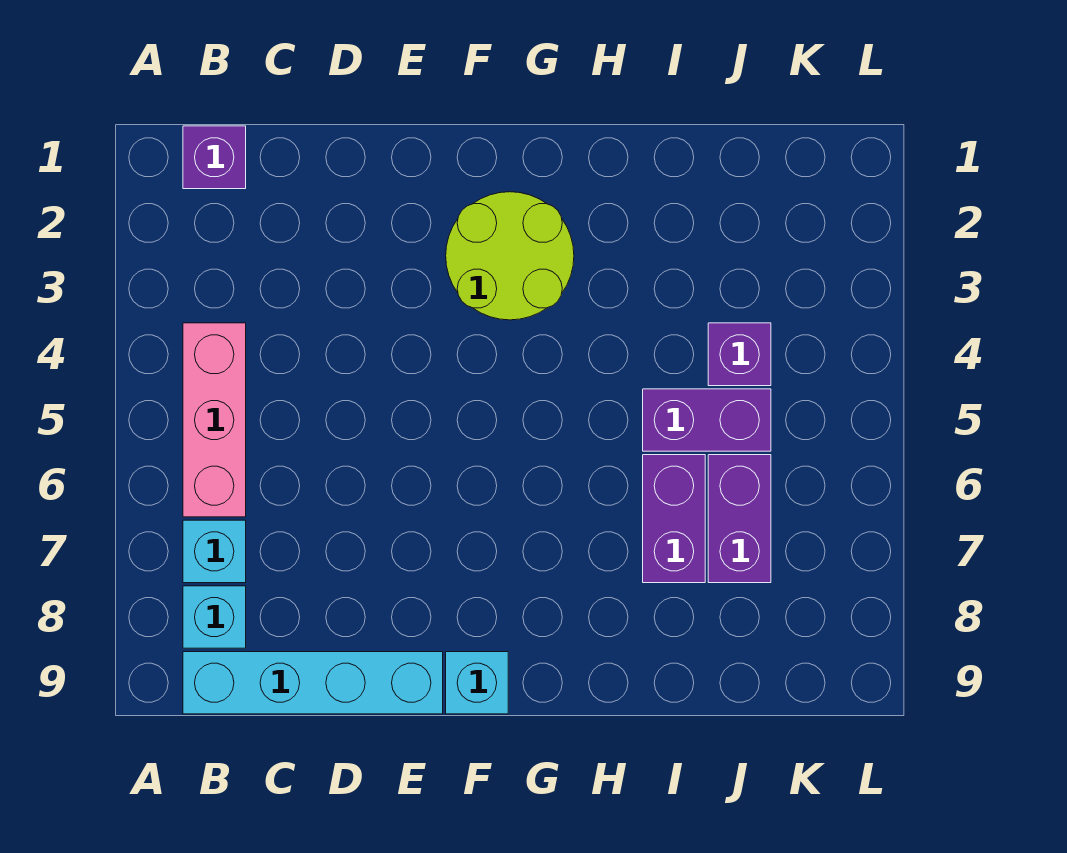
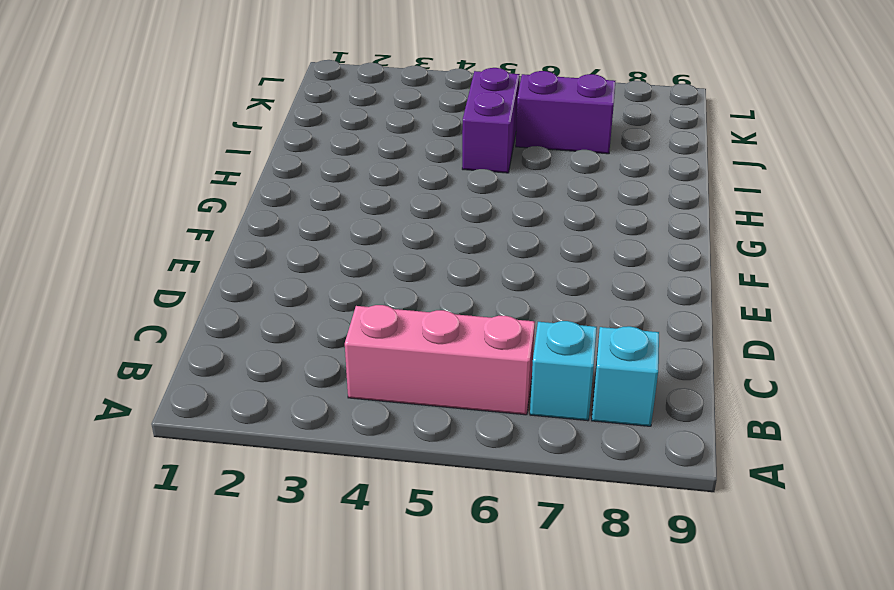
none -> purple 1x1 brick [183,126,246,189]
none -> cyan 1x4 brick [183,652,443,714]

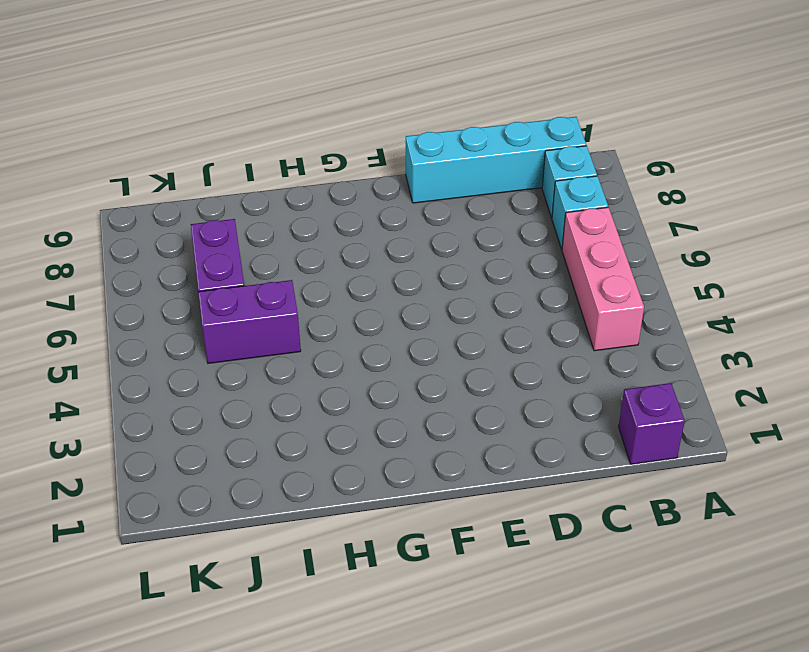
none -> lime 2x2 round brick [446,192,574,320]
none -> cyan 1x1 brick [446,652,508,714]

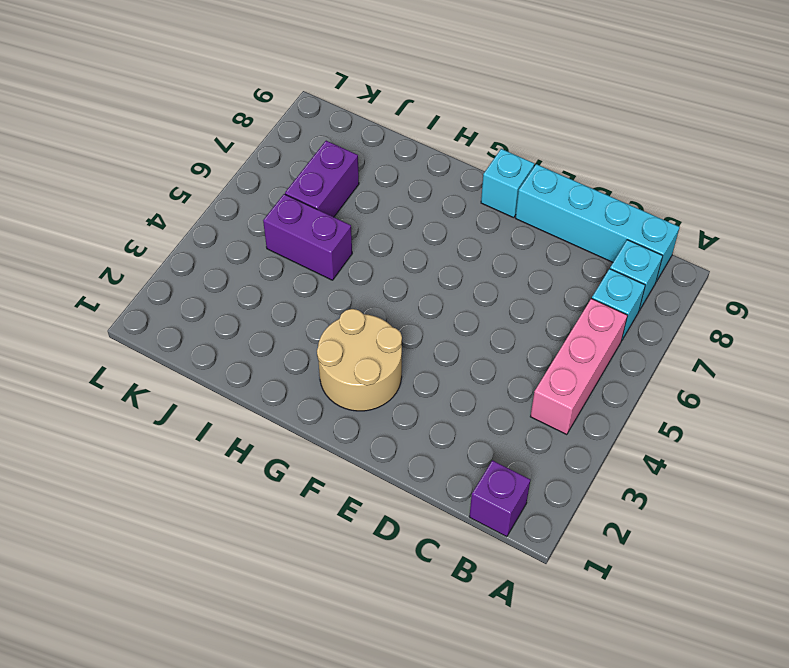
tan 2x2 round brick [317,309,402,411] -> lime 2x2 round brick [446,192,574,320]
none -> purple 1x2 brick [643,455,705,583]
none -> purple 1x1 brick [708,323,771,386]

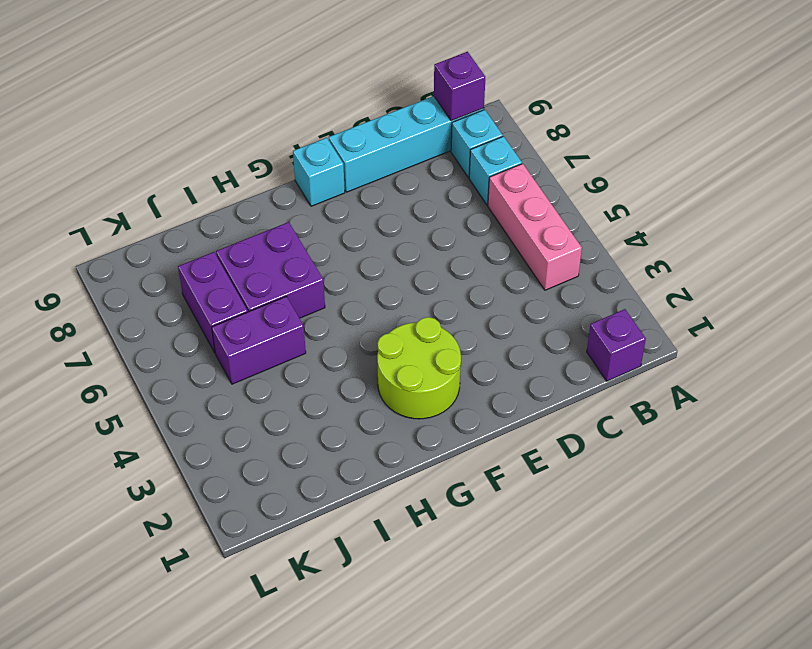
purple 1x1 brick [434,52,485,121] -> purple 1x1 brick moved to [708,323,771,386]
purple 2x2 brick [216,222,325,318] -> purple 1x2 brick [643,455,705,583]

